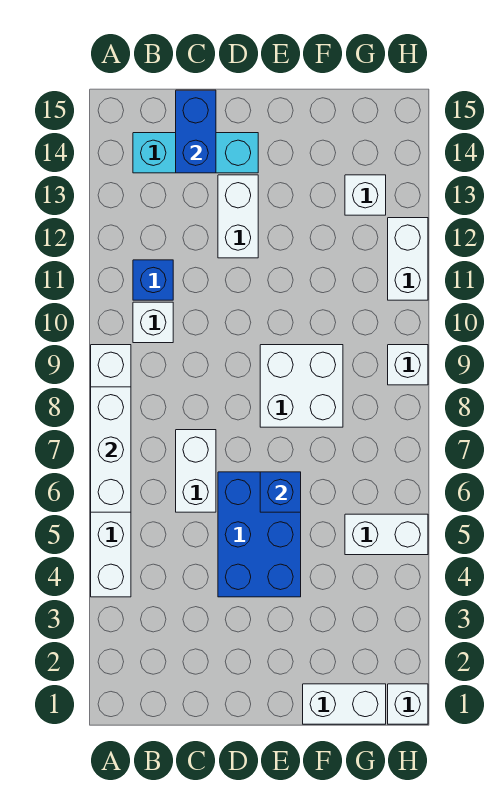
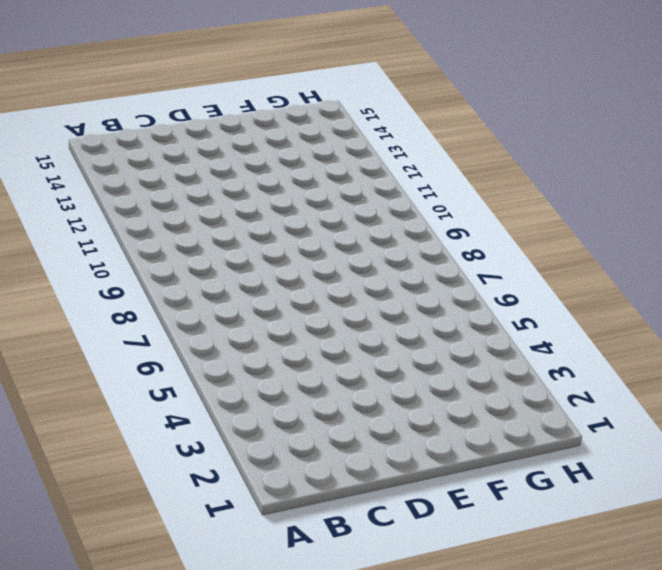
none -> white 1x6 brick [91,345,131,597]
none -> white 1x1 brick [133,302,173,343]
none -> blue 1x1 brick [133,260,173,300]

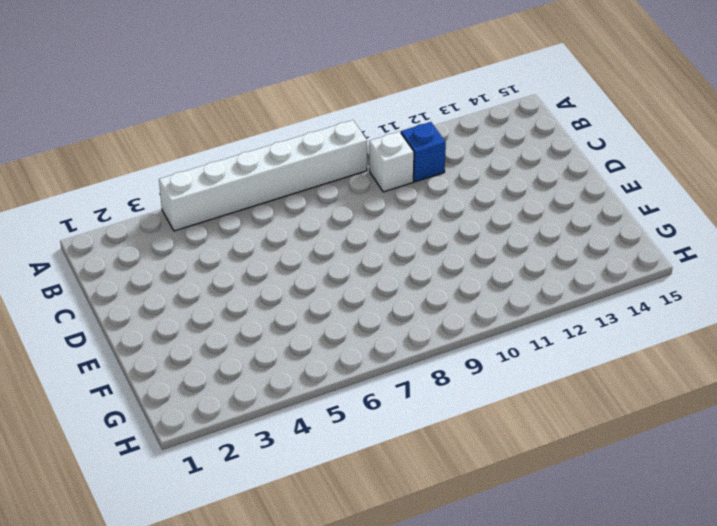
none -> cyan 1x3 brick [133,133,258,173]
none -> white 1x2 brick [176,430,216,512]
none -> blue 2x3 brick [218,472,301,597]

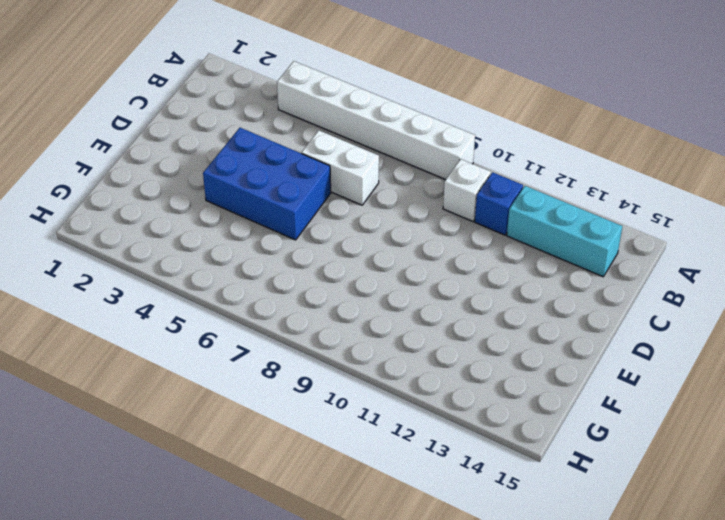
cyan 1x3 brick [507,186,622,277] -> cyan 1x3 brick turned to [133,133,258,173]
none -> white 1x2 brick [218,175,258,258]
none -> white 2x2 brick [260,345,343,427]
none -> white 1x2 brick [303,684,386,724]

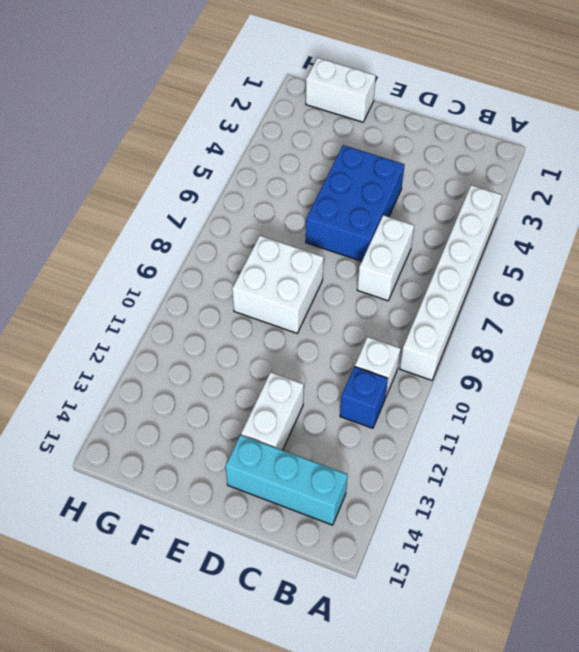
none -> white 1x2 brick [345,514,428,555]
none -> white 1x1 brick [345,175,386,215]
none -> white 1x1 brick [388,684,428,724]

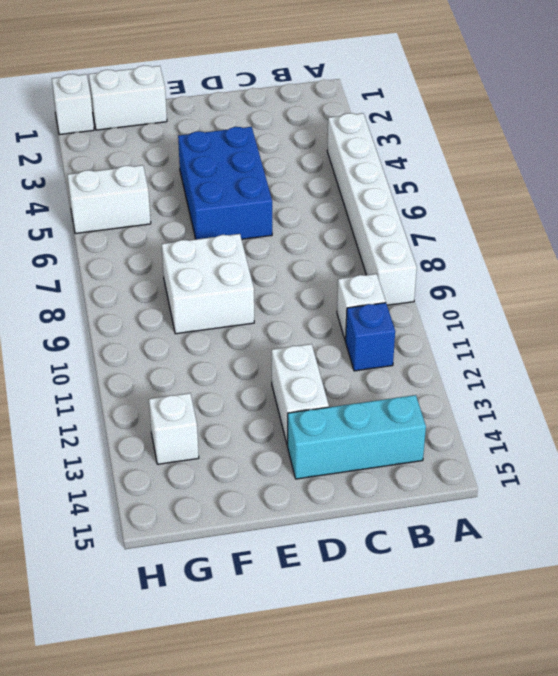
none -> white 1x2 brick [176,430,216,512]
none -> white 1x1 brick [388,345,428,385]
none -> white 1x2 brick [388,218,428,300]

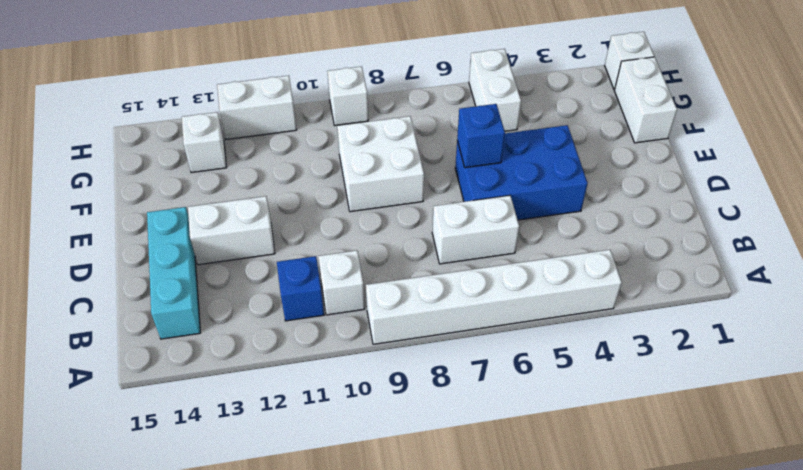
none -> white 1x3 brick [91,387,131,512]
none -> blue 1x2 brick [176,90,216,173]

